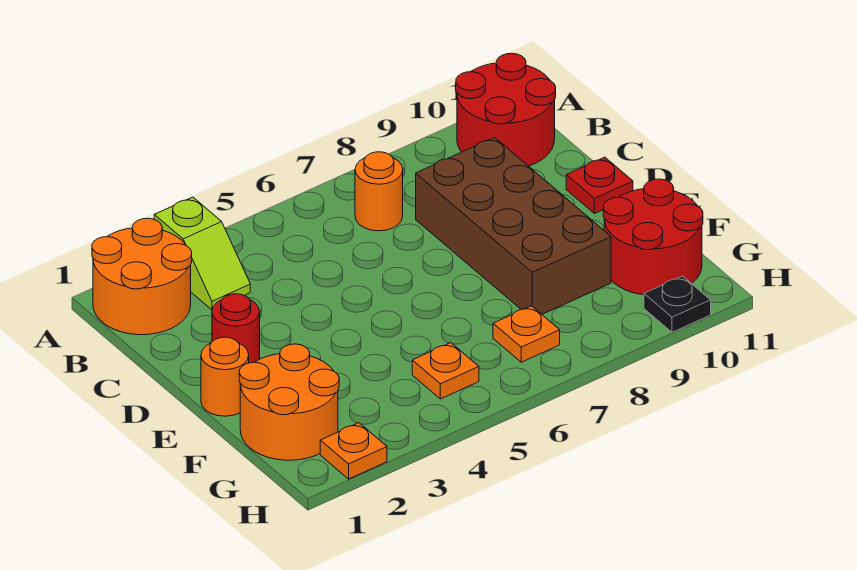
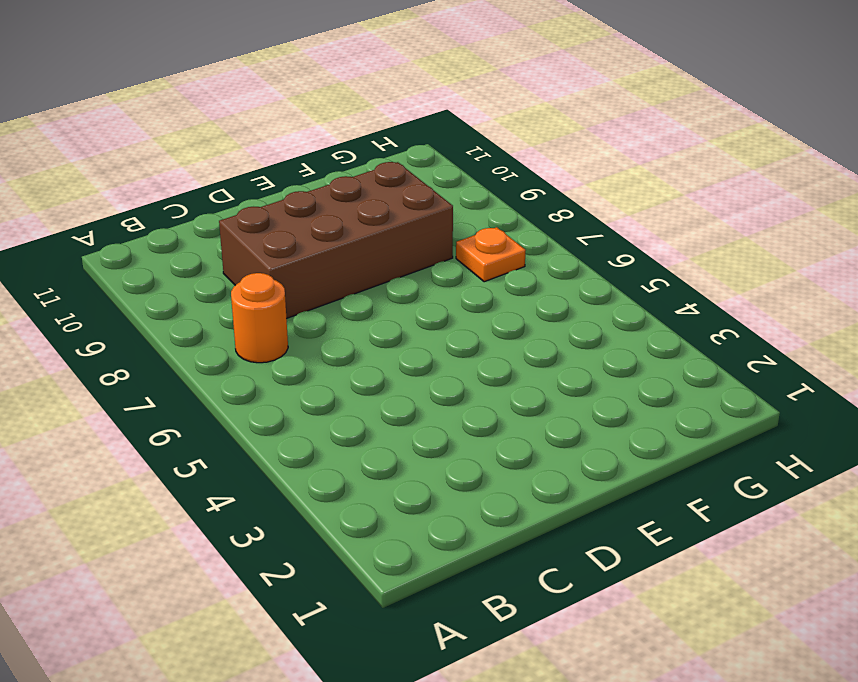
none -> orange 2x2 round brick [92,218,192,335]
none -> lime 1x2 slope [154,197,250,310]
none -> red 2x2 round brick [456,53,556,166]

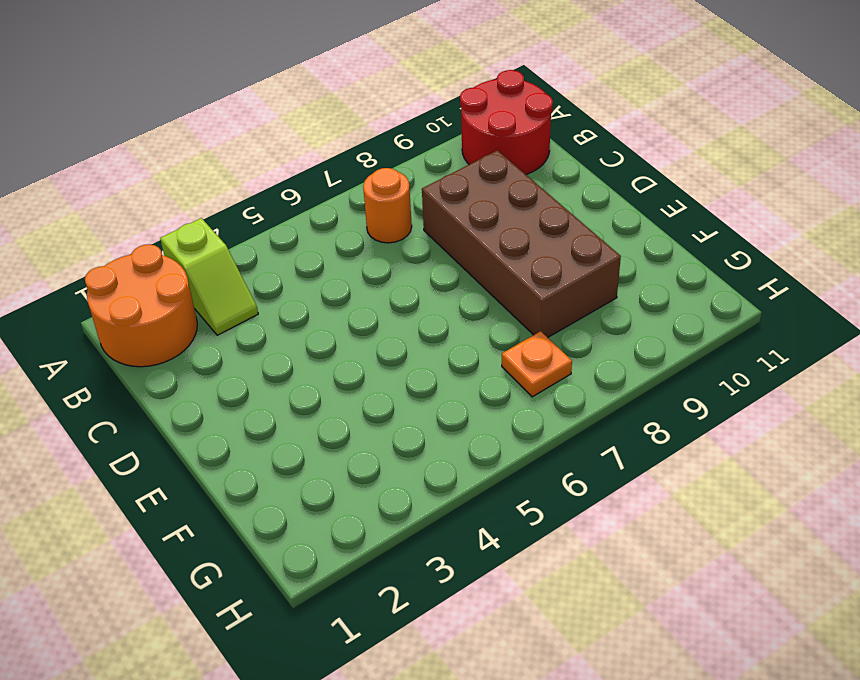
none -> red 1x1 round brick [212,294,260,363]
none -> red 1x1 plate [566,157,633,214]
none -> orange 1x1 round brick [201,337,249,416]

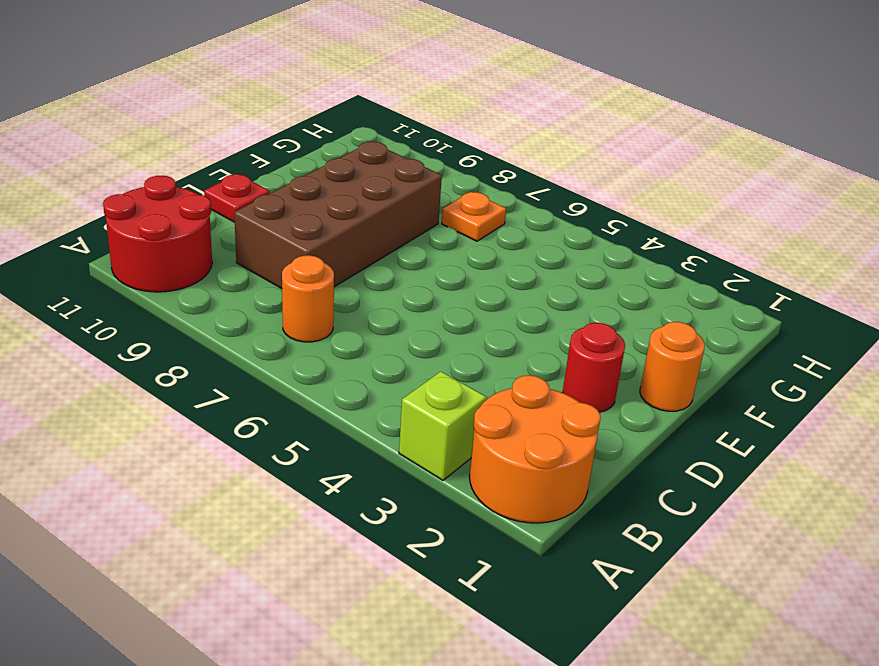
none -> orange 2x2 round brick [239,344,339,460]
none -> red 2x2 round brick [603,179,703,295]
none -> orange 1x1 plate [412,343,479,399]

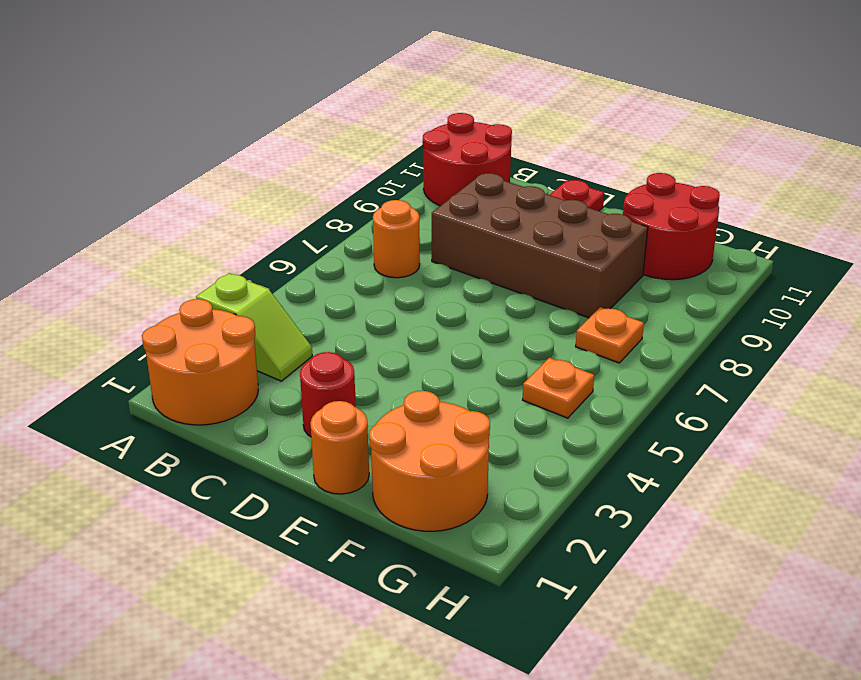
none -> orange 1x1 plate [320,423,387,479]
none -> black 1x1 plate [644,276,711,332]

